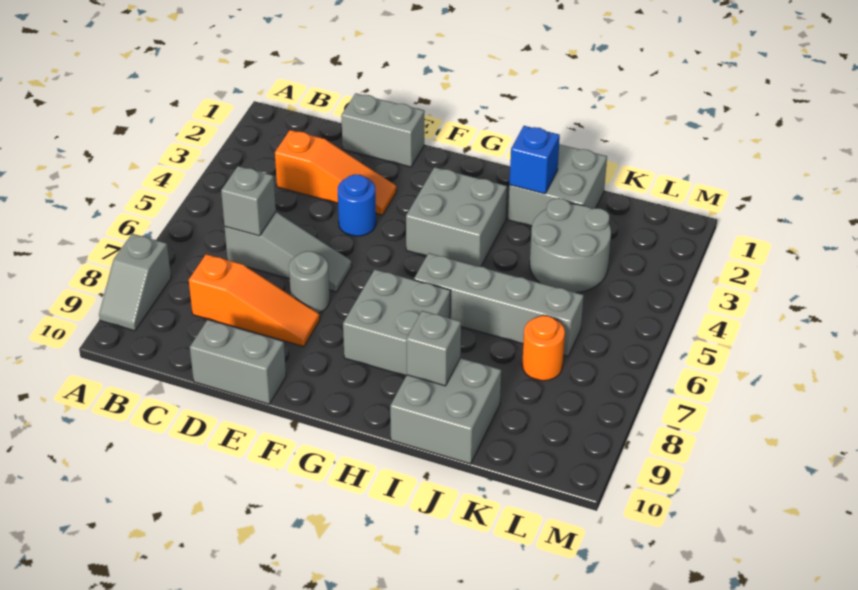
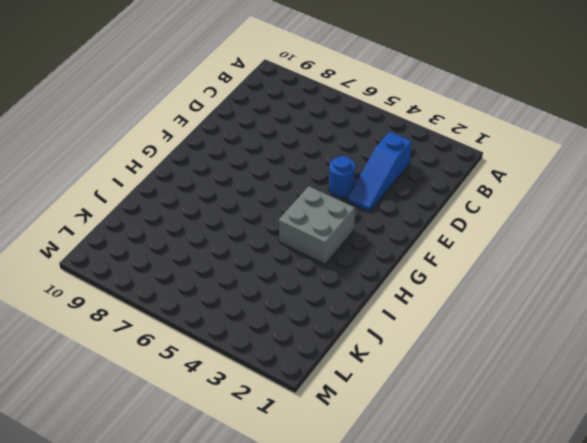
blue 1x3 slope [347,132,411,212] -> orange 1x3 slope [275,130,396,215]
none -> grey 1x2 slope [99,234,171,331]
none -> grey 1x3 slope [225,212,352,292]
none -> orange 1x3 slope [189,254,320,347]

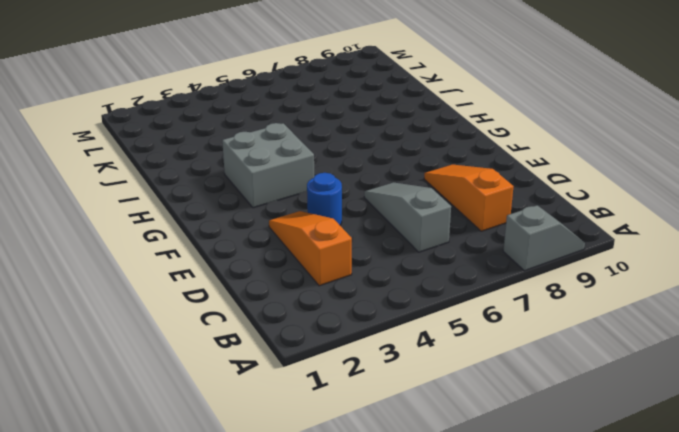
none -> grey 1x2 brick [341,93,424,167]
none -> grey 1x2 brick [190,320,286,404]
none -> grey 1x1 round brick [289,251,330,313]

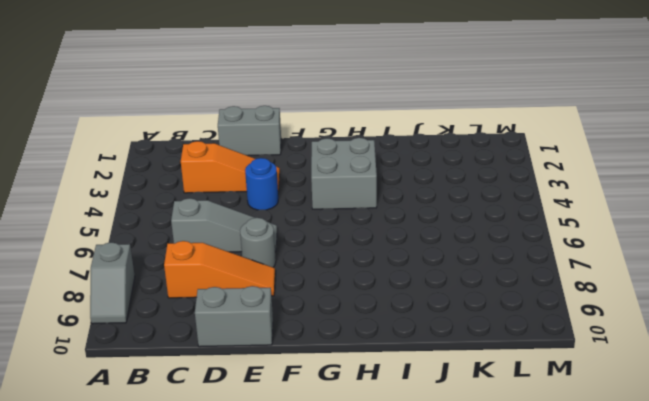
none -> grey 2x2 brick [343,270,451,376]
none -> grey 1x4 brick [414,253,584,356]
none -> grey 2x2 brick [508,144,607,226]

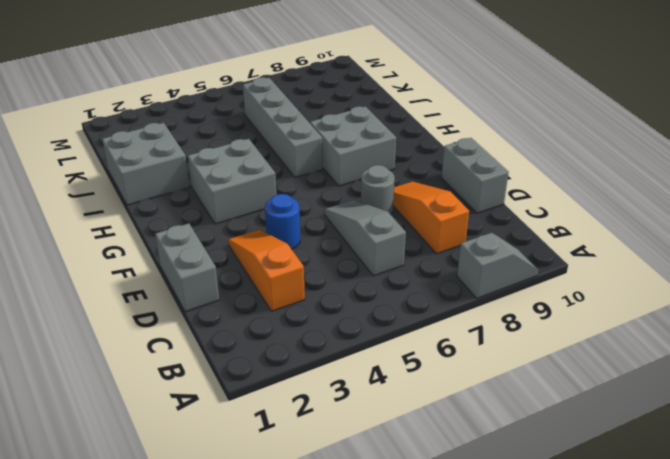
none -> grey 2x2 brick [390,358,501,464]
none -> grey 2x2 round brick [530,198,611,293]
none -> orange 1x1 round brick [522,316,565,381]

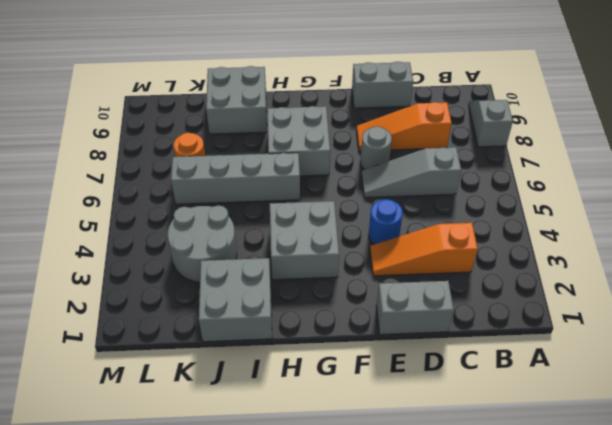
none -> grey 1x1 brick [221,166,276,236]
none -> blue 1x1 brick [509,126,560,194]
none -> grey 1x1 brick [406,311,461,386]

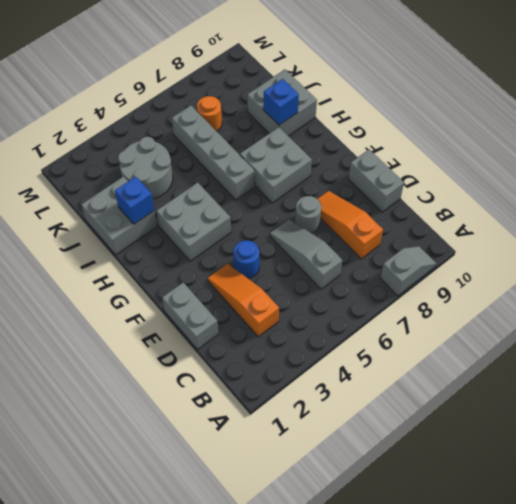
blue 1x1 brick [263,79,299,125] -> grey 1x1 brick [406,311,461,386]
none -> grey 1x1 brick [221,166,276,236]

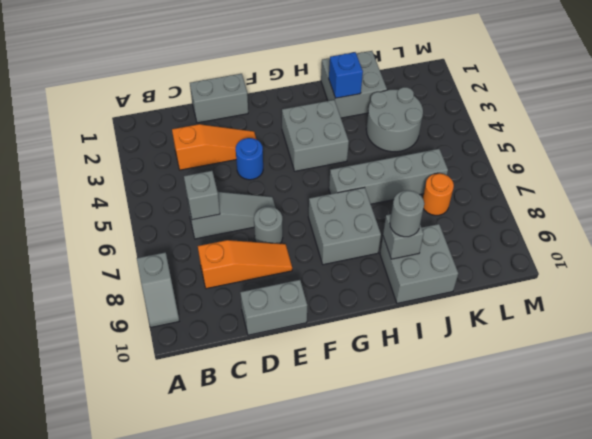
grey 1x1 round brick [390,190,424,237] -> none

